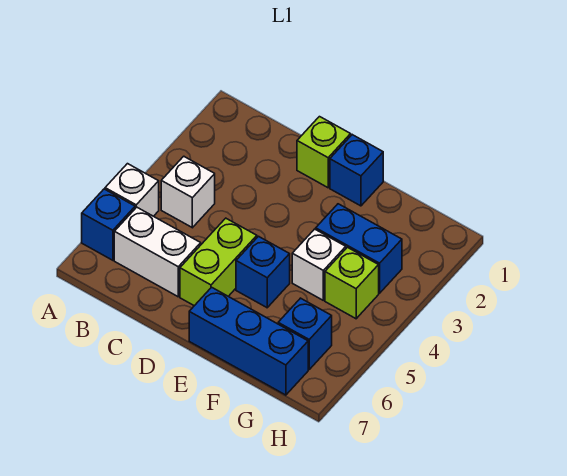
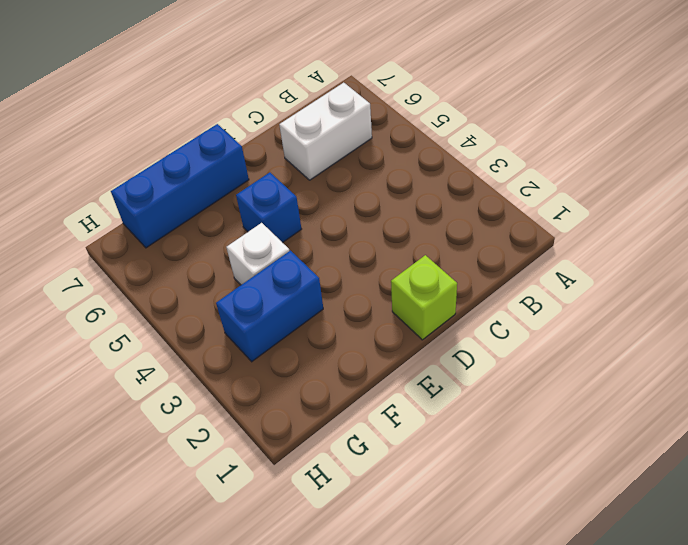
none -> white 1x1 brick [105,164,159,216]
none -> blue 1x1 brick [82,189,135,260]
none -> white 1x1 brick [161,156,215,228]

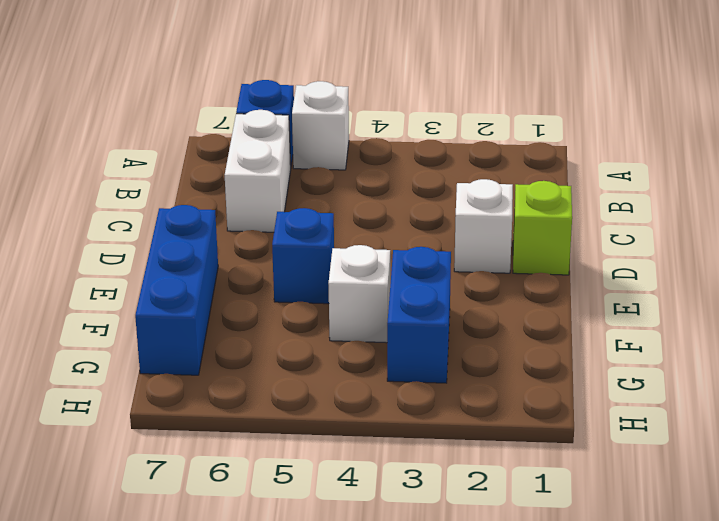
white 1x1 brick [454,179,513,273] -> white 1x1 brick moved to [161,156,215,228]
none -> lime 1x2 brick [180,218,257,306]
none -> blue 1x1 brick [330,135,383,206]
none -> lime 1x1 brick [325,247,379,319]

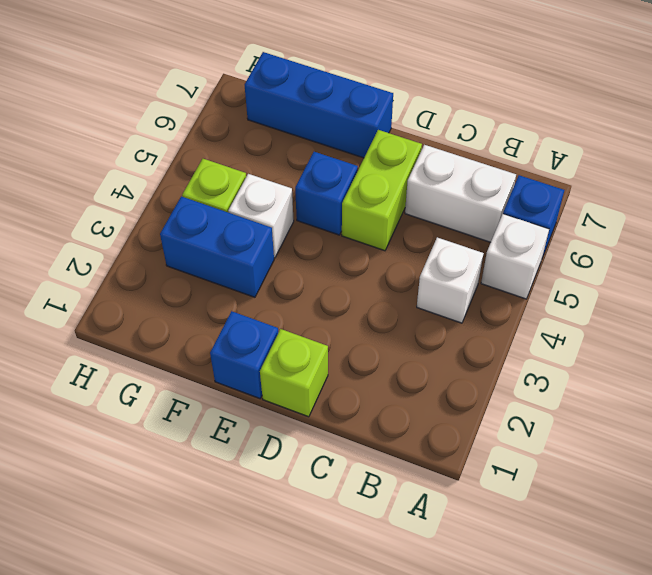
none -> blue 1x1 brick [278,298,332,369]

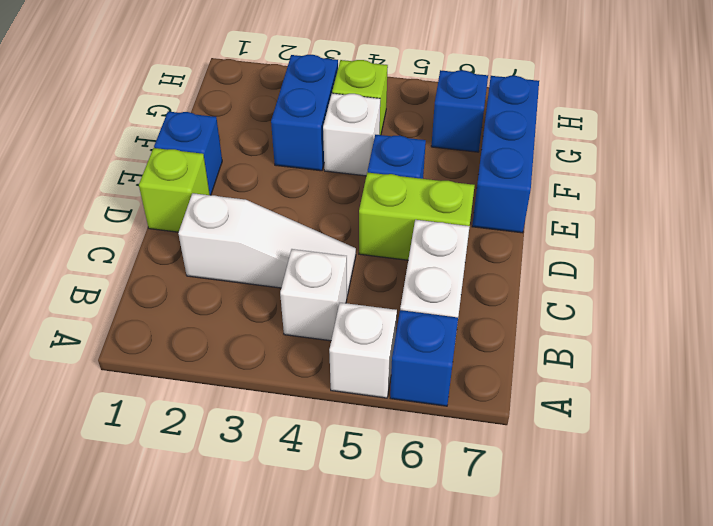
white 1x3 slope [178,193,356,296] -> none

